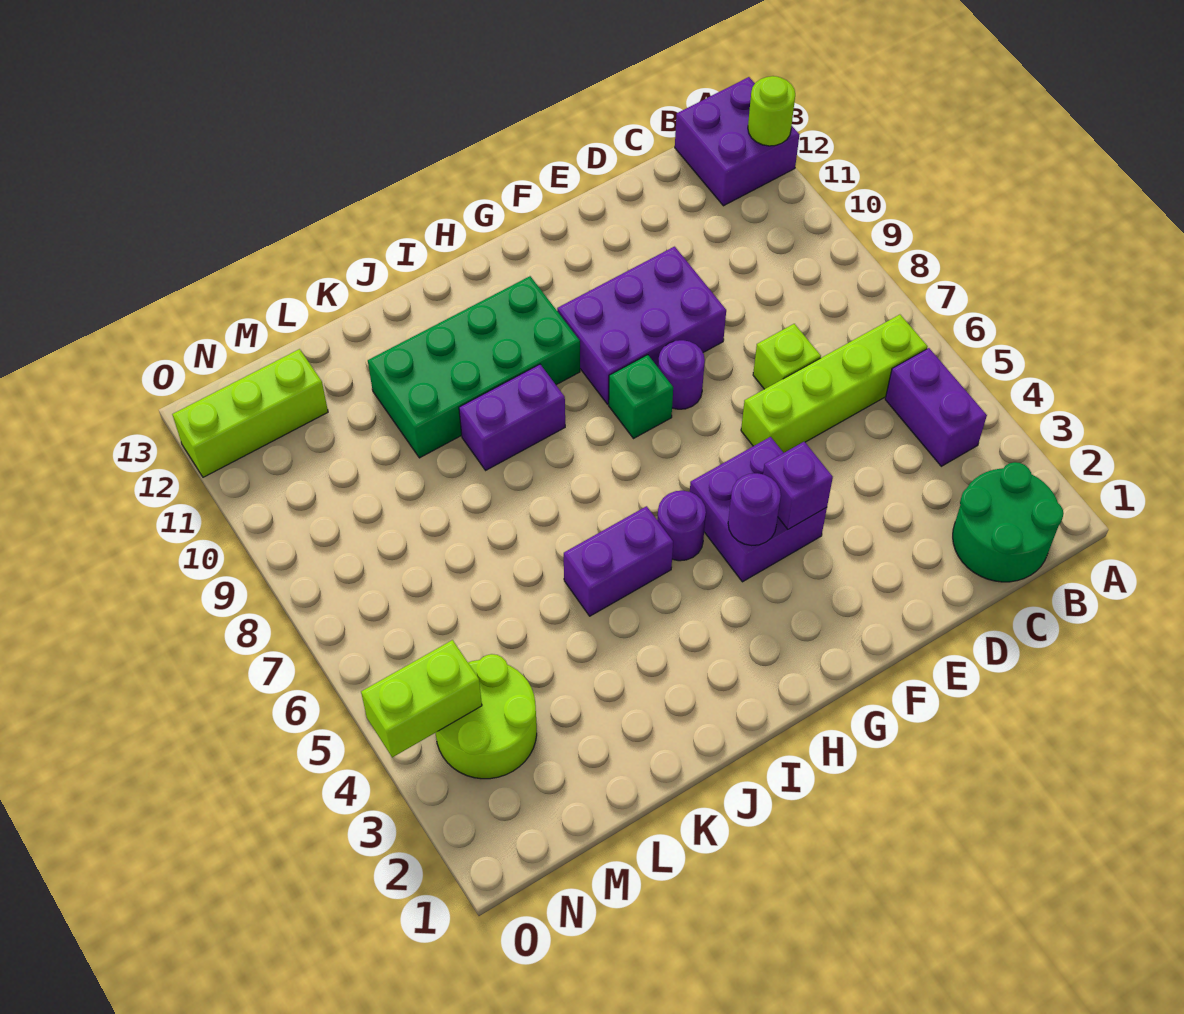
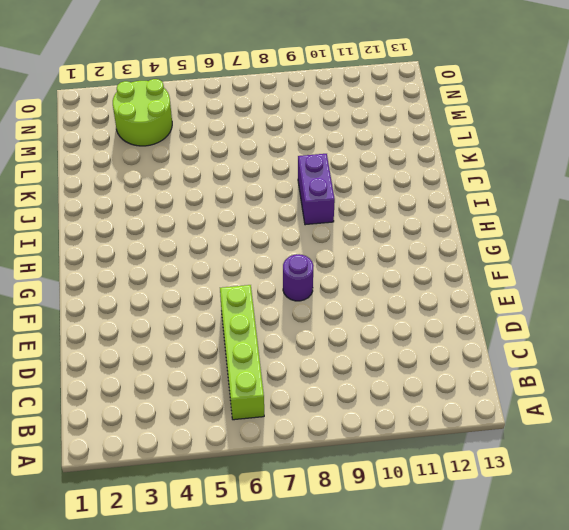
none -> purple 2x2 brick [675,77,799,206]
none -> green 2x2 round brick [953,462,1064,582]
none -> purple 1x2 brick [885,348,987,466]

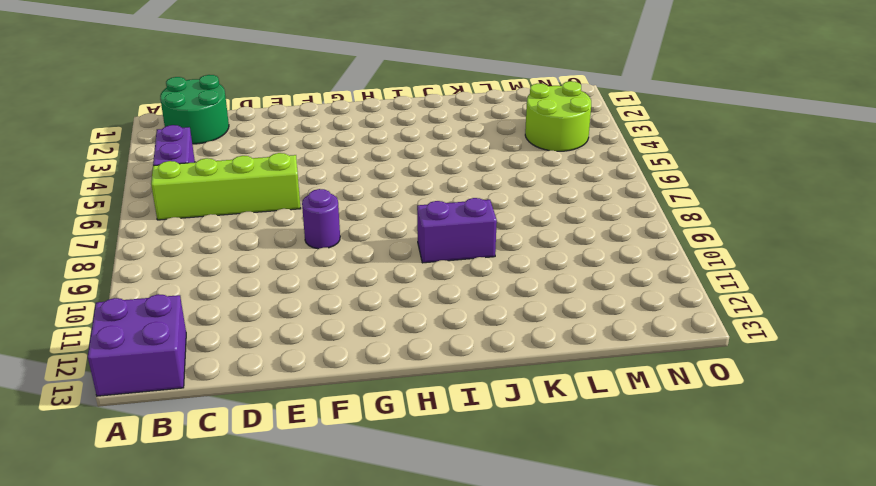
none -> lime 1x1 brick [753,324,821,389]
none -> purple 2x3 brick [557,247,726,404]
none -> purple 2x2 brick [690,437,827,582]

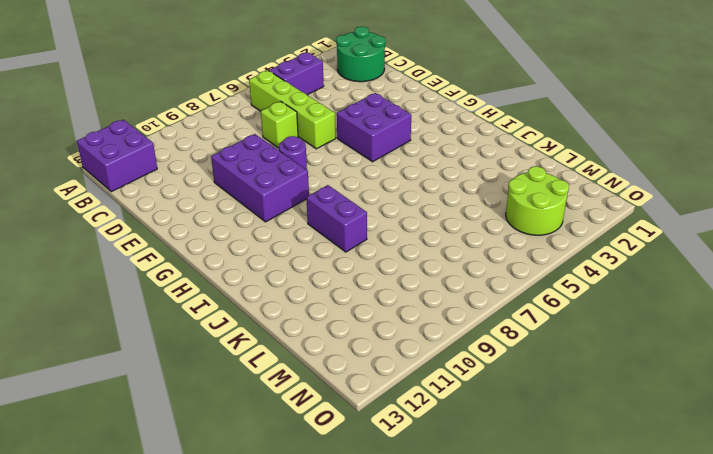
none -> green 1x1 brick [609,355,673,438]
none -> purple 1x1 round brick [657,491,706,561]
none -> green 2x4 brick [368,276,580,458]

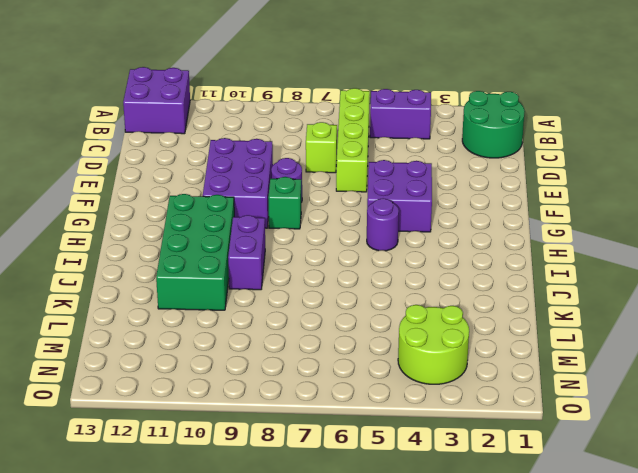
none -> purple 1x2 brick [564,506,673,616]
none -> lime 1x3 brick [172,349,328,477]
none -> lime 1x1 round brick [748,76,795,146]

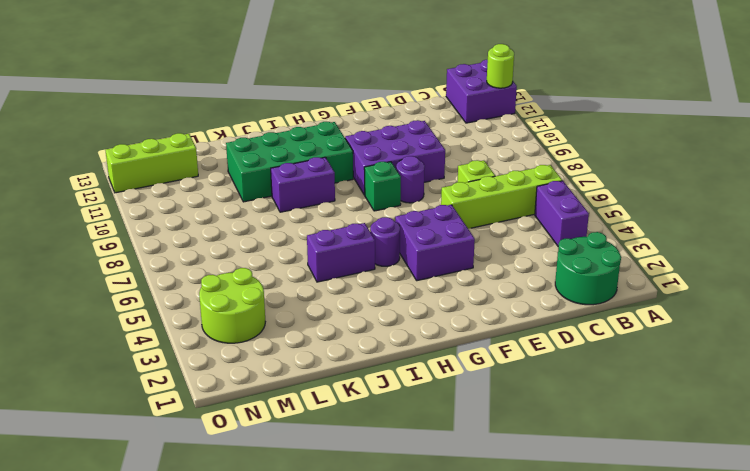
none -> purple 1x1 brick [763,442,833,529]
none -> purple 1x1 round brick [728,473,781,546]
none -> lime 1x2 brick [361,640,482,757]

